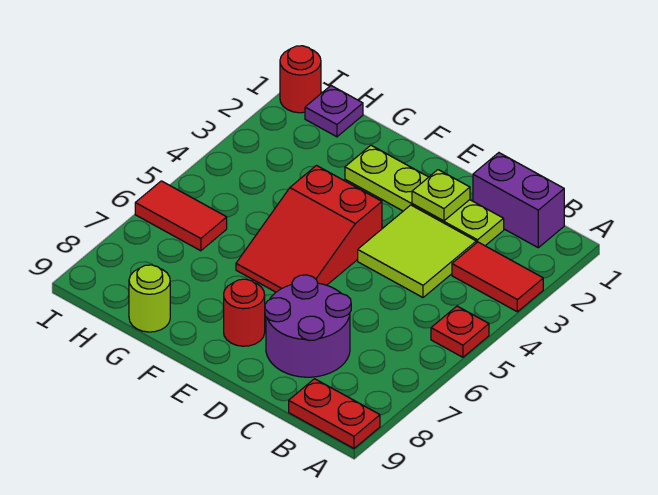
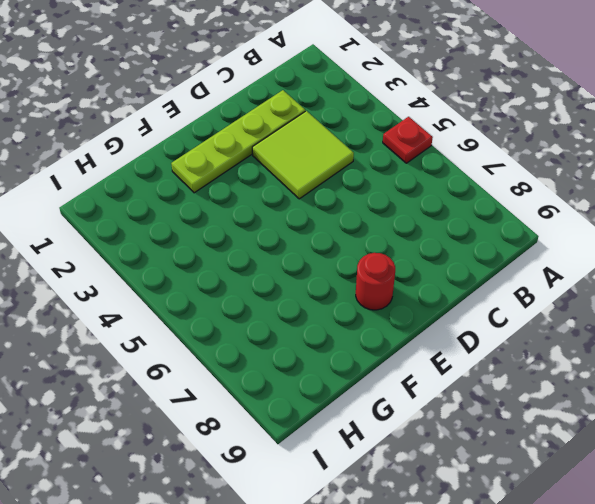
none -> red 1x2 tile [452,242,543,312]
none -> red 1x2 plate [289,379,380,448]
none -> purple 1x2 brick [473,153,564,248]

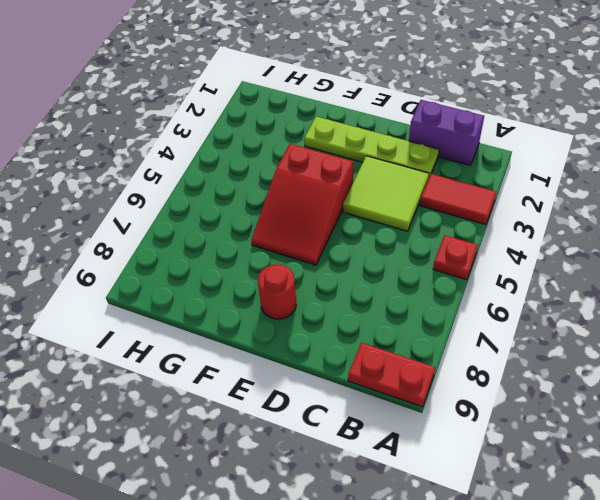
none -> purple 2x2 round brick [265,275,351,377]
none -> lime 1x1 round brick [129,265,170,332]
none -> purple 1x1 plate [305,86,363,137]

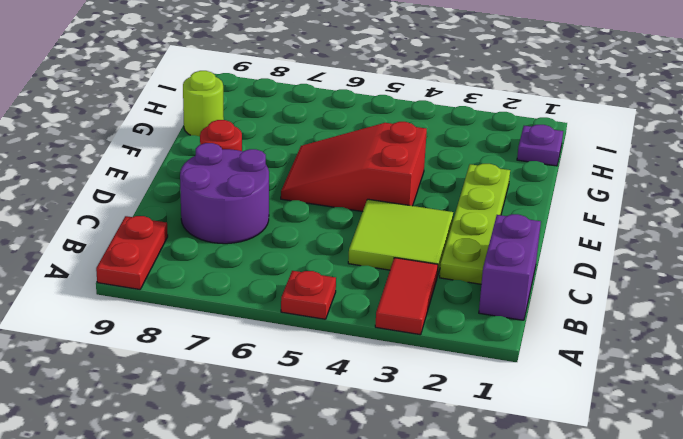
none -> red 1x2 tile [135,181,227,251]
none -> red 1x1 round brick [280,46,321,113]
none -> lime 1x1 plate [412,170,470,221]

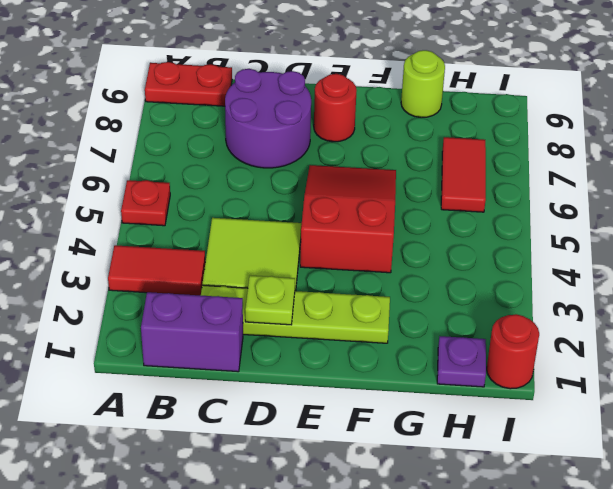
red 1x2 tile [441,137,486,212] -> red 1x2 tile turned to [135,181,227,251]

